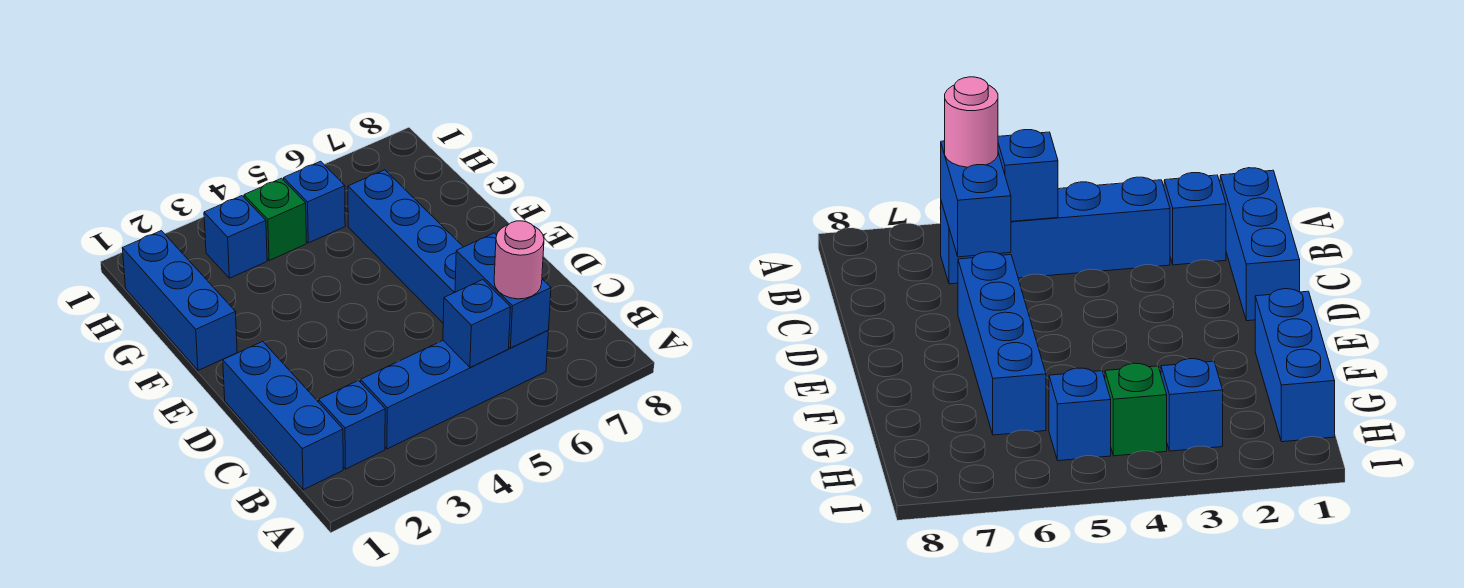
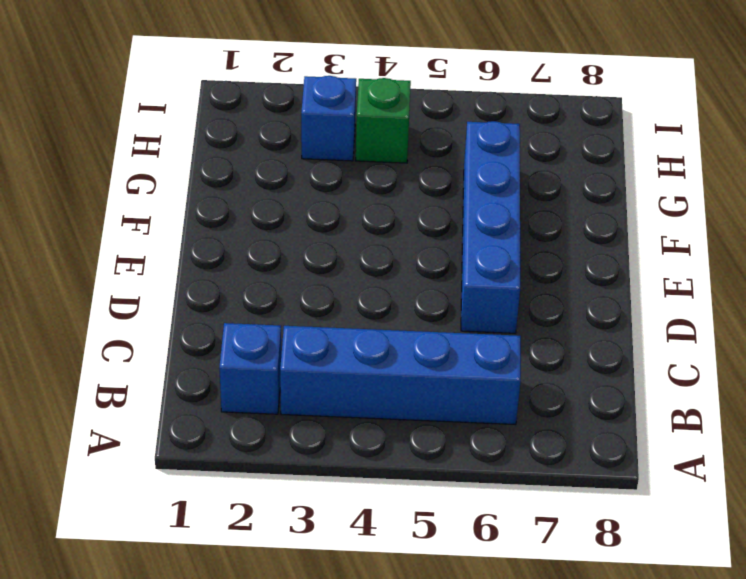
none -> blue 1x3 brick [223,342,343,490]
none -> blue 1x3 brick [122,231,237,371]

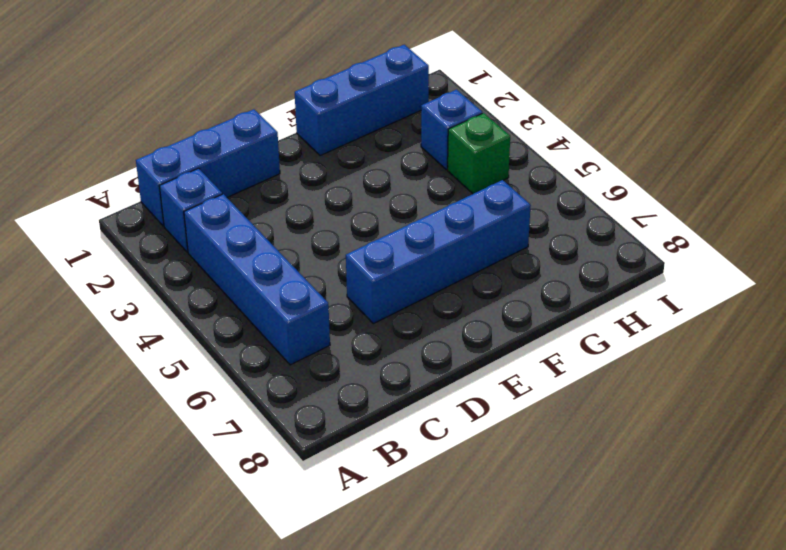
none -> blue 1x1 brick [284,161,345,243]
none -> blue 1x1 brick [443,280,511,367]

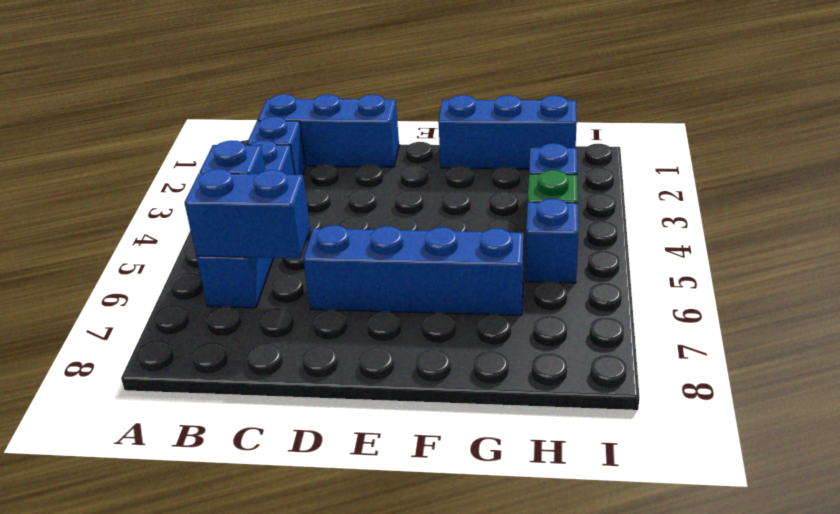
none -> pink 1x1 round brick [494,221,544,299]

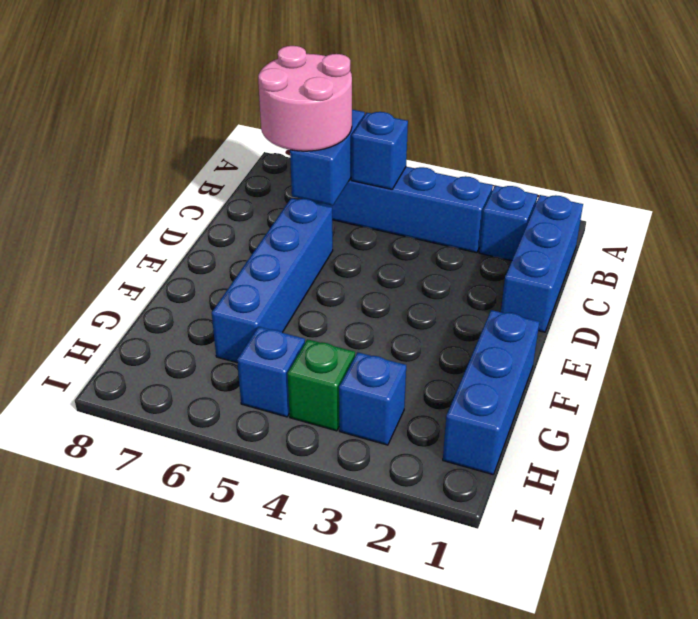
pink 2x2 round brick [258,46,352,151] -> pink 1x1 round brick [494,221,544,299]

